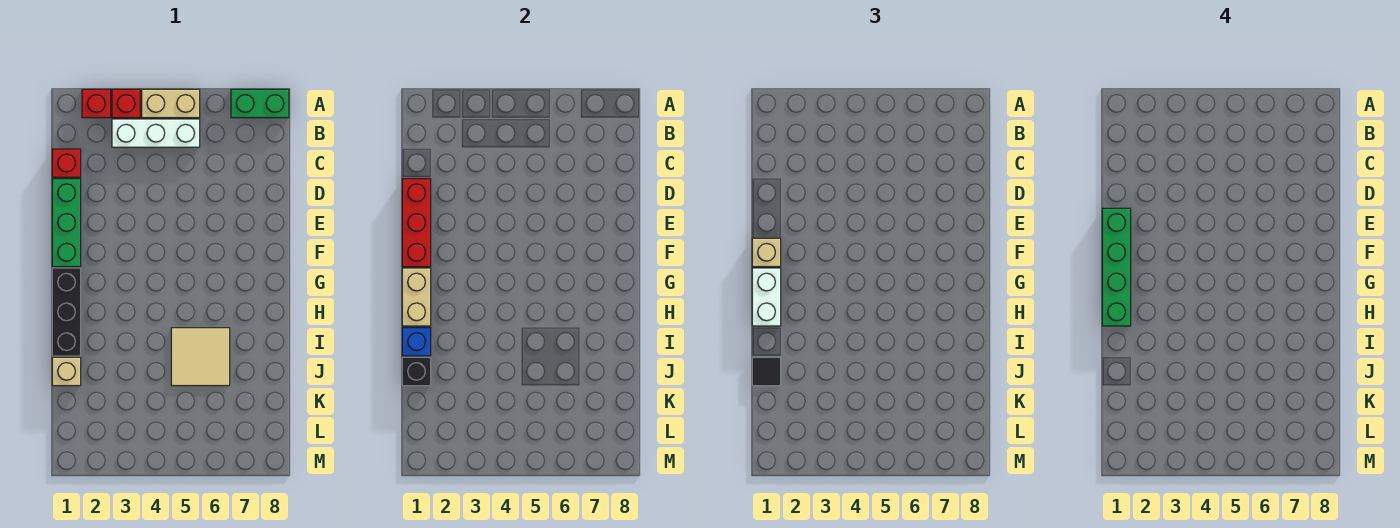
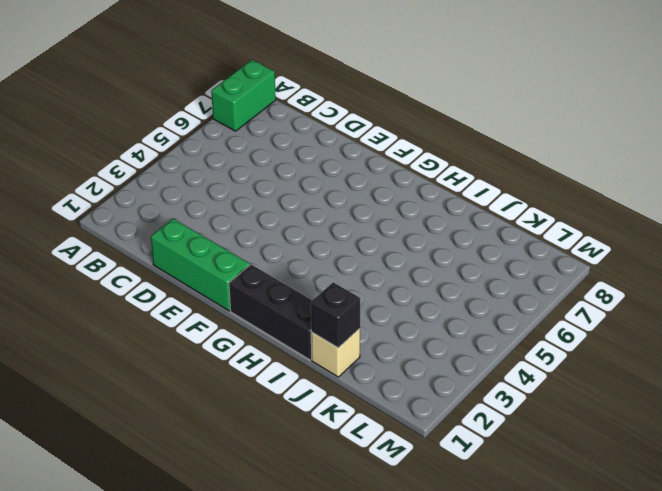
none -> red 1x1 brick [82,89,111,118]
none -> red 1x1 brick [112,89,140,118]
none -> tan 1x2 brick [142,89,200,118]

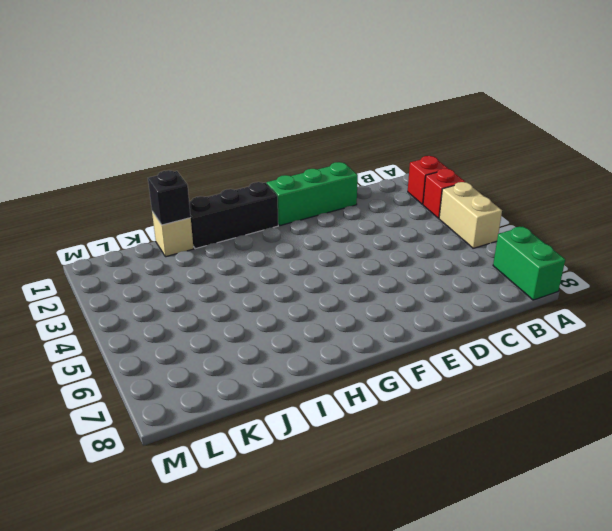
none -> white 1x3 brick [112,119,200,147]
none -> red 1x1 brick [52,149,81,177]
none -> tan 2x2 tile [171,328,230,386]

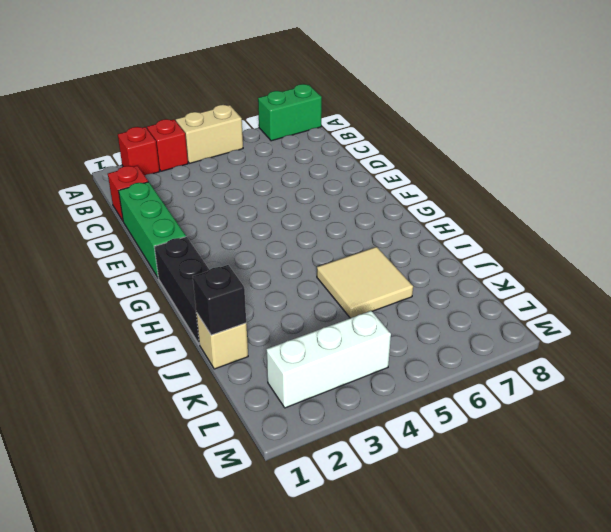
white 1x3 brick [266,311,391,408] -> white 1x3 brick moved to [112,119,200,147]
none -> red 1x3 brick [402,179,431,267]
none -> tan 1x2 brick [402,268,431,326]
none -> blue 1x1 brick [402,328,431,356]

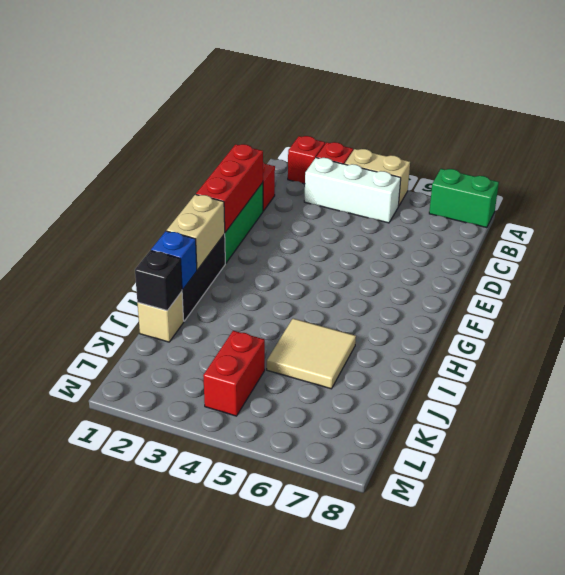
red 1x2 brick [203,331,265,416] -> none
none -> tan 1x1 brick [752,238,781,267]
none -> white 1x2 brick [752,268,781,326]
none -> black 1x1 tile [752,357,781,386]

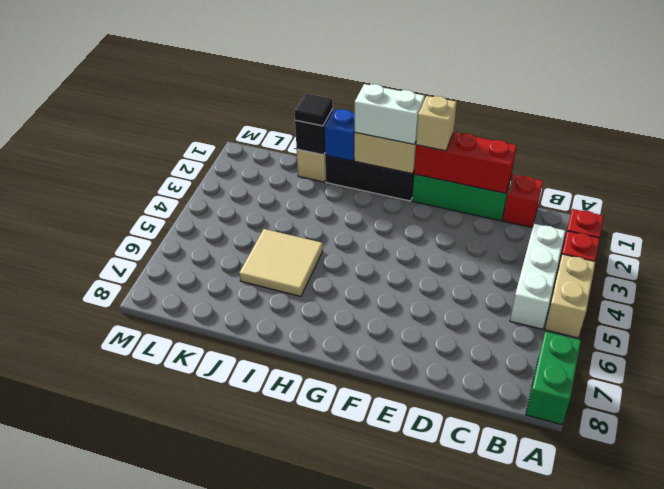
none -> green 1x4 brick [1102,208,1131,326]

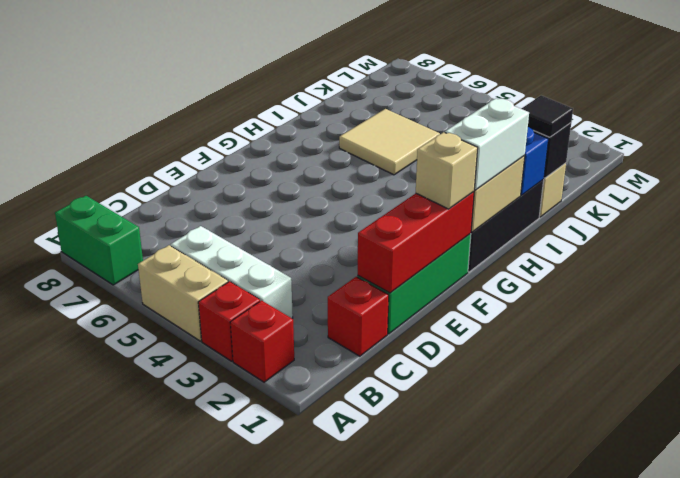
none -> green 1x4 brick [1102,208,1131,326]

